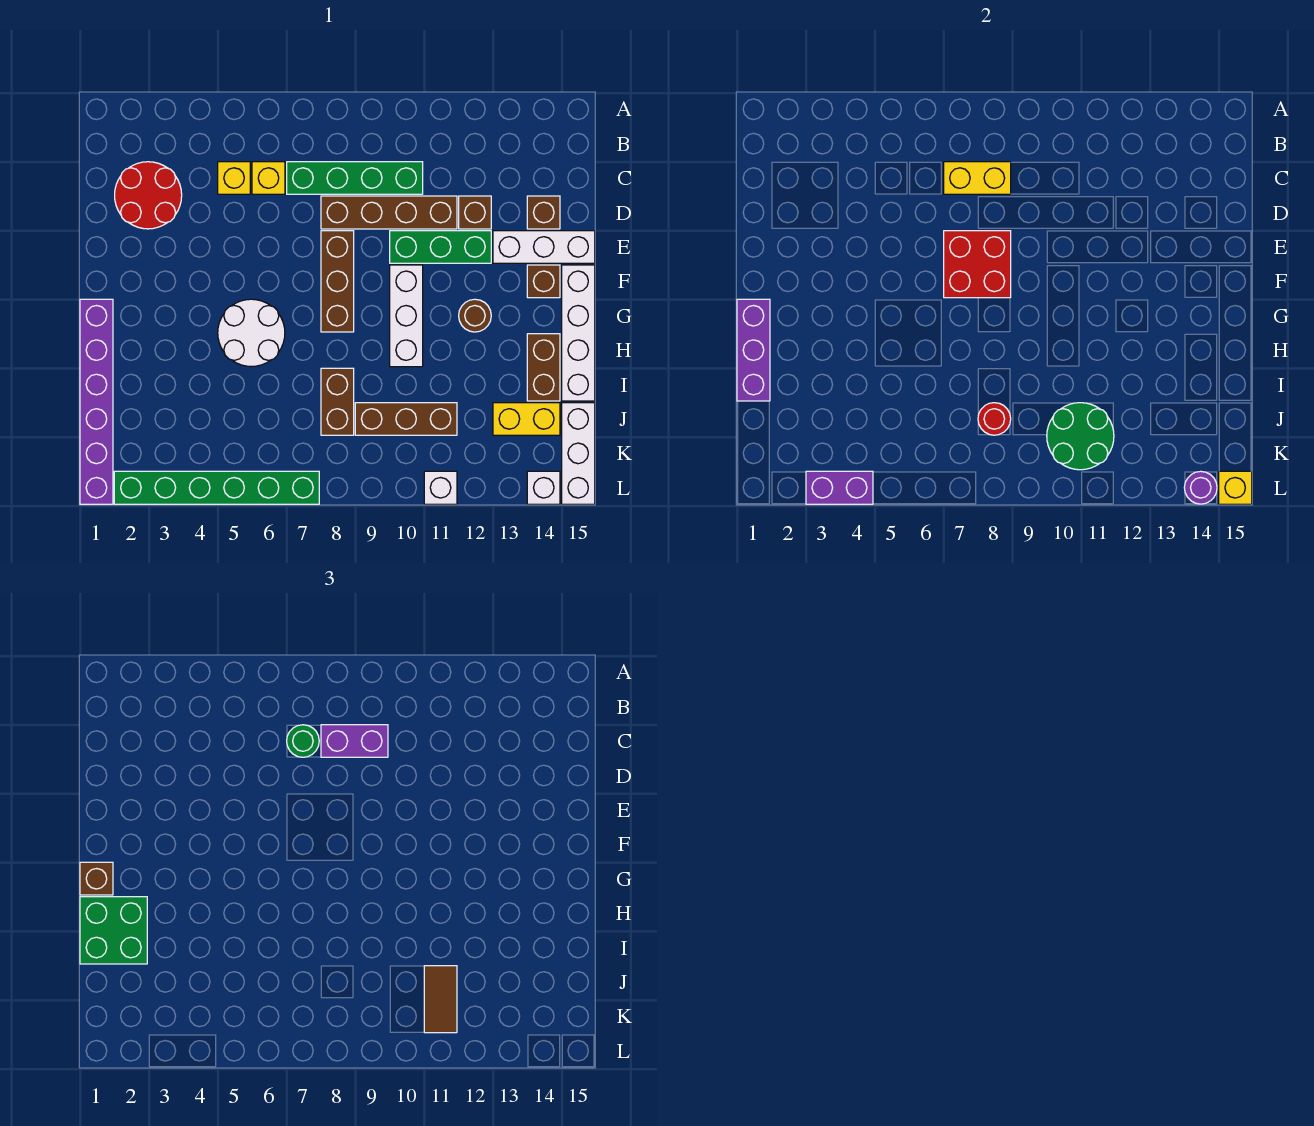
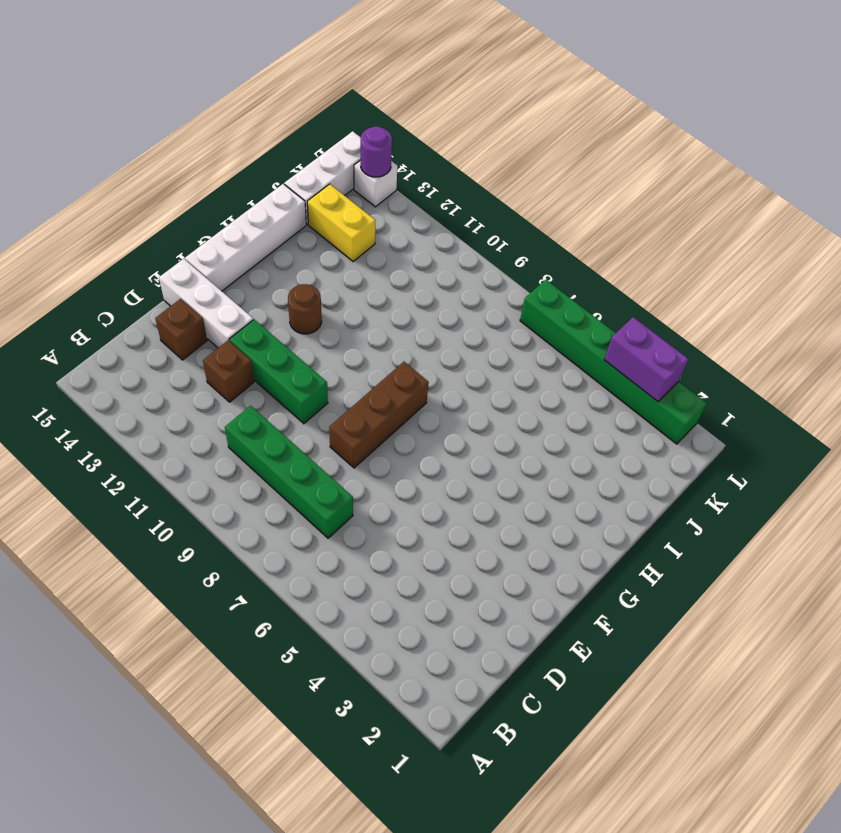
none -> red 2x2 round brick [115,162,182,229]
none -> yellow 1x1 brick [218,162,250,194]
none -> yellow 1x1 brick [252,162,285,194]
none -> brown 1x4 brick [321,196,457,229]

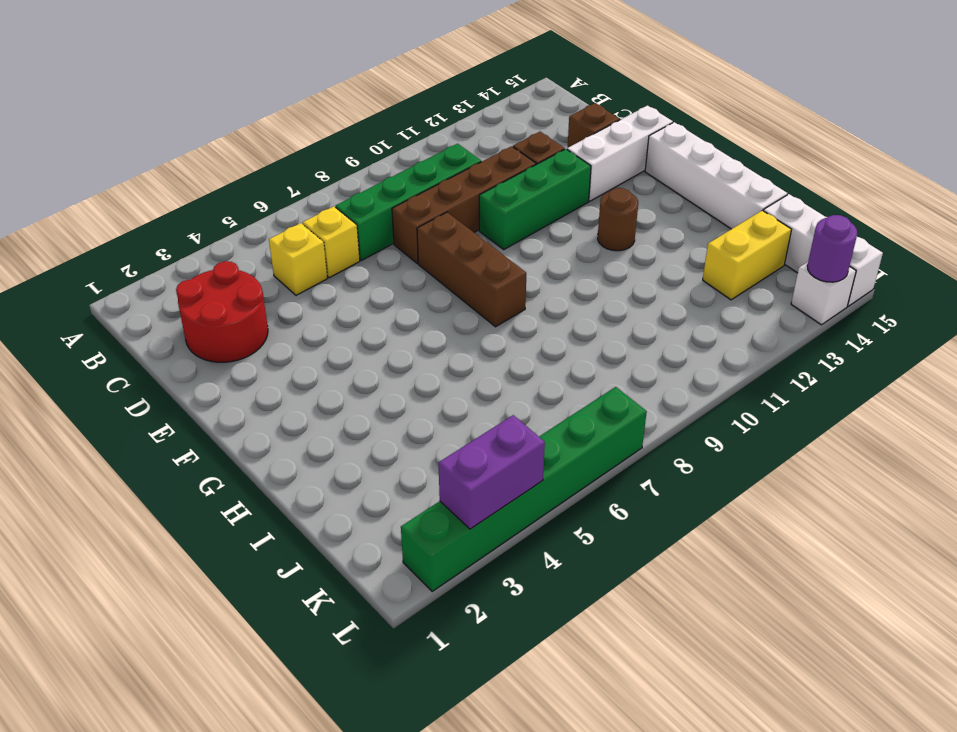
none -> white 1x3 brick [390,265,423,367]
none -> brown 1x1 brick [527,265,560,298]
none -> purple 1x6 brick [80,299,113,504]
none -> white 2x2 round brick [218,299,285,367]

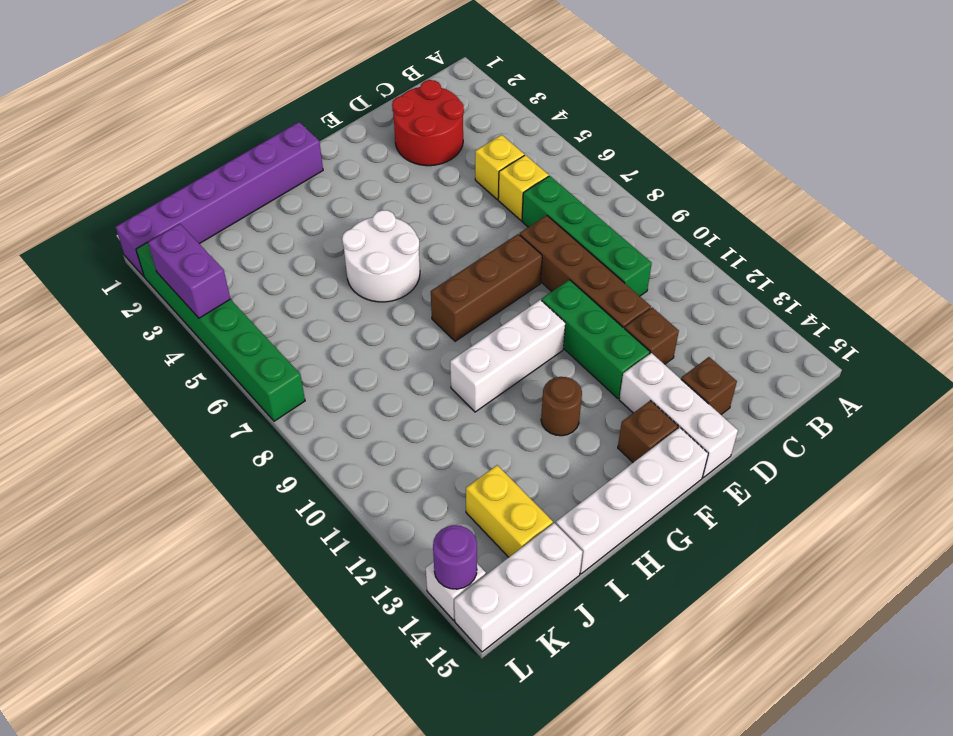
none -> brown 1x2 brick [527,334,560,401]
none -> brown 1x2 brick [321,368,354,435]
none -> brown 1x3 brick [355,403,457,435]
none -> white 1x1 brick [424,471,457,504]

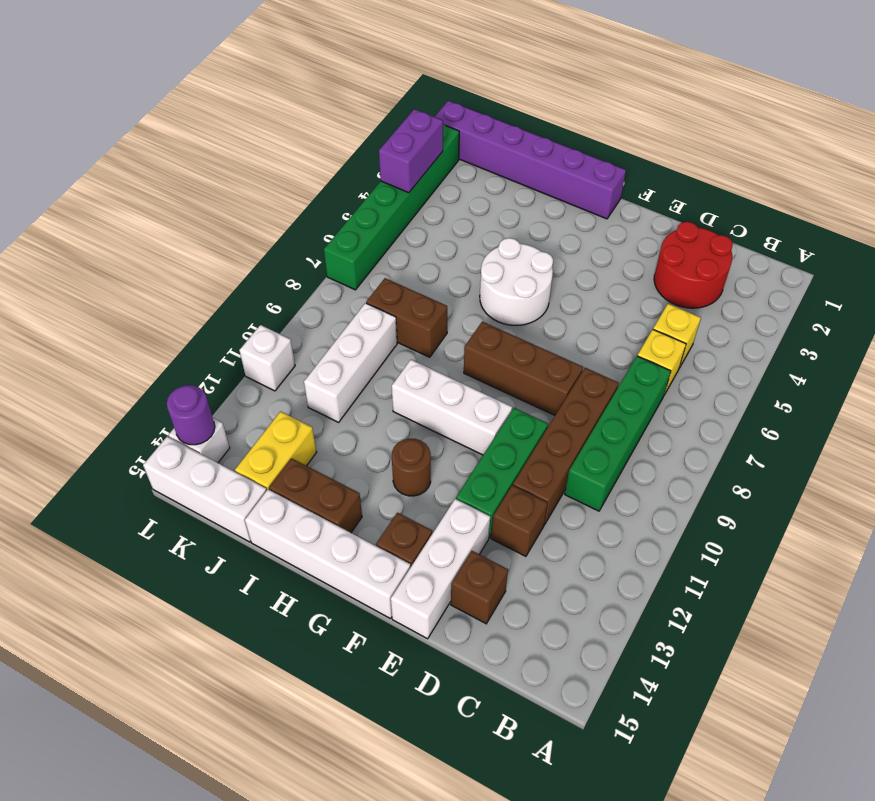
white 1x3 brick [304,303,397,422] -> brown 1x3 brick [355,403,457,435]
none -> yellow 1x2 brick [944,162,1011,194]
none -> red 2x2 brick [944,231,1011,298]
none -> purple 1x3 brick [737,299,770,401]
none -> red 1x1 round brick [978,403,1011,435]

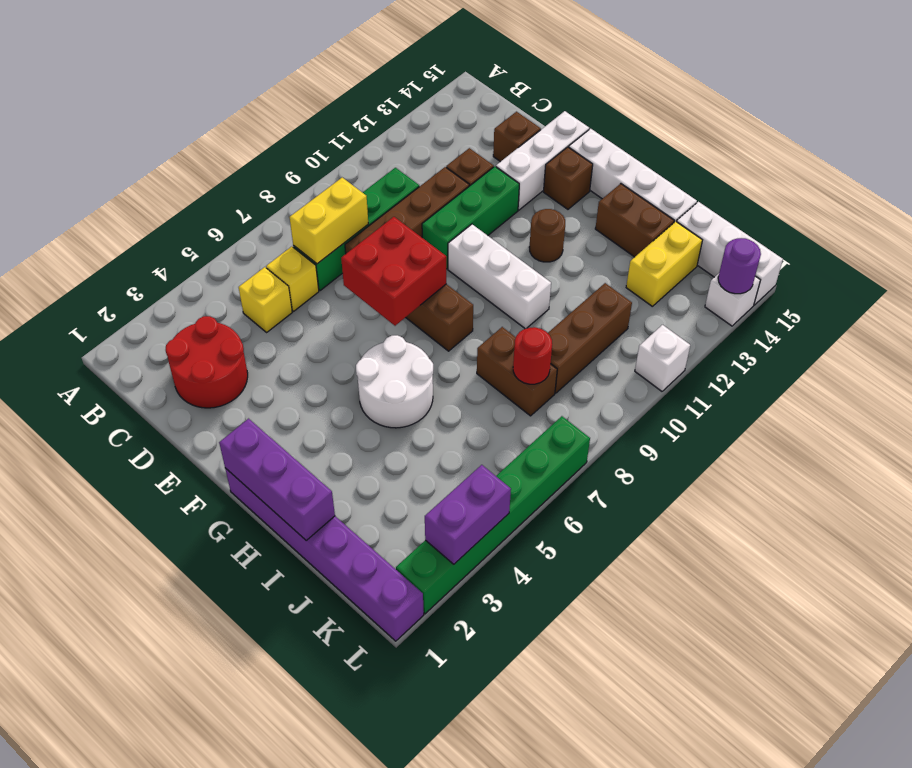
none -> green 2x2 round brick [1047,403,1114,470]
none -> yellow 1x1 brick [1219,471,1252,504]
none -> green 1x1 round brick [287,725,319,757]
none -> purple 1x2 brick [321,725,388,757]

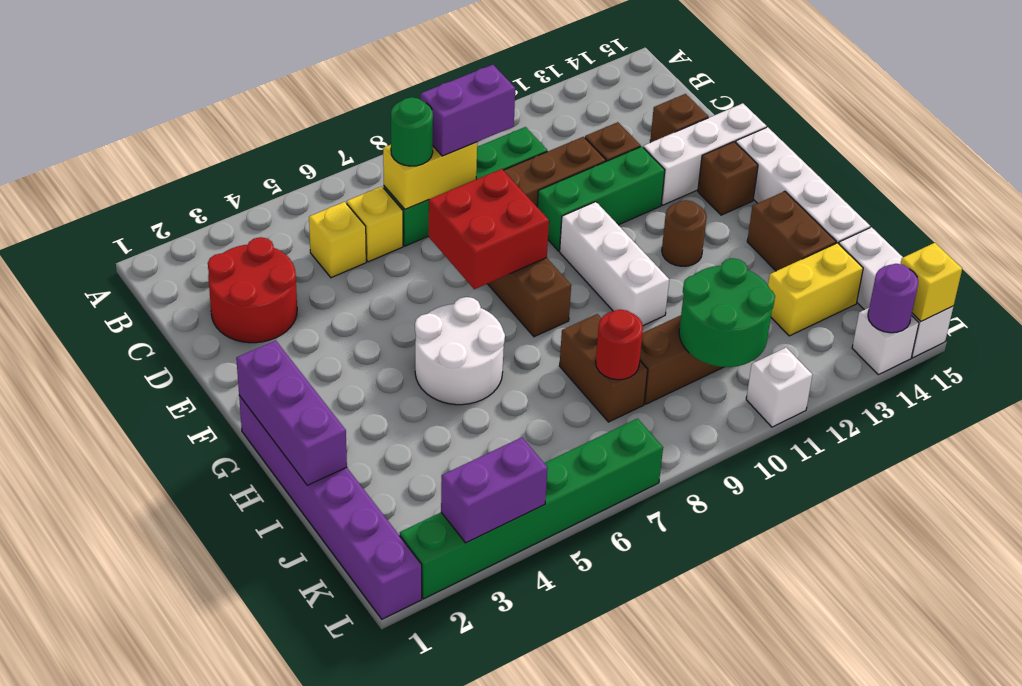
none -> brown 1x1 brick [80,862,113,895]
none -> green 2x2 brick [80,897,147,964]
none -> brown 1x2 tile [424,966,457,1033]

